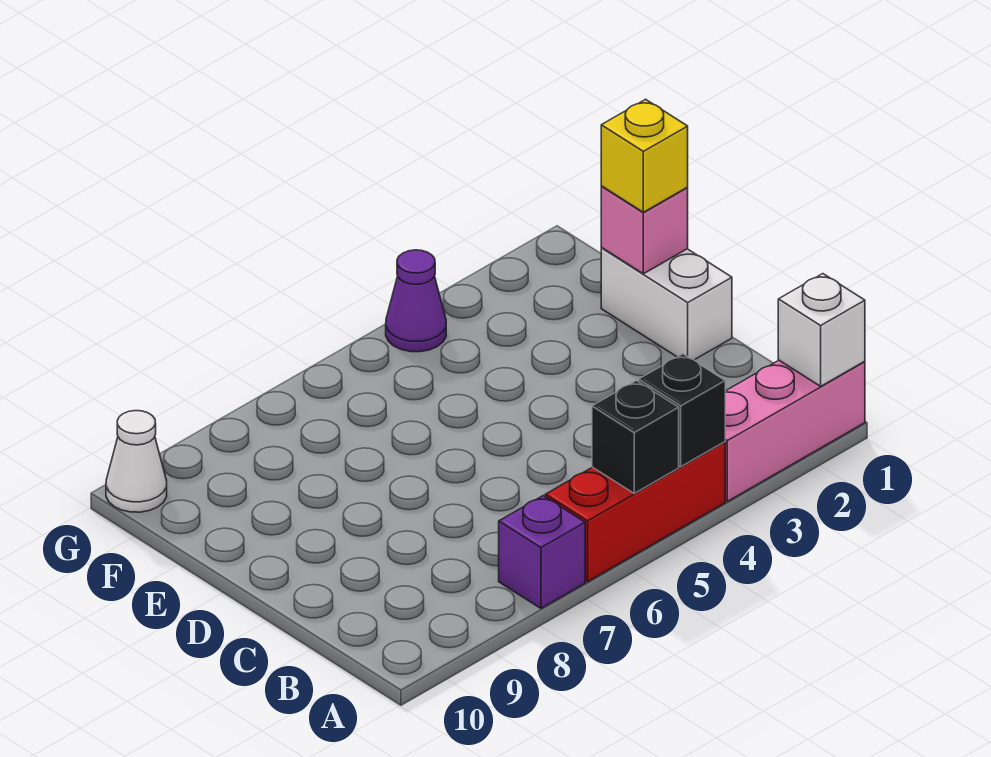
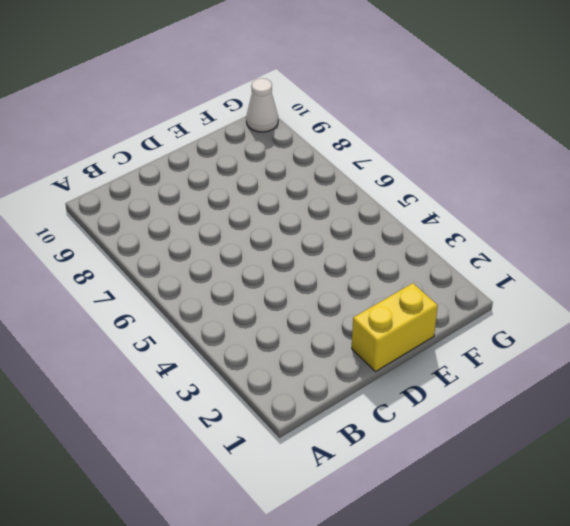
yellow 1x2 brick [352,283,438,372] -> white 1x2 brick [601,248,732,360]
none -> pink 1x3 brick [725,360,865,501]
none -> red 1x3 brick [545,442,725,582]

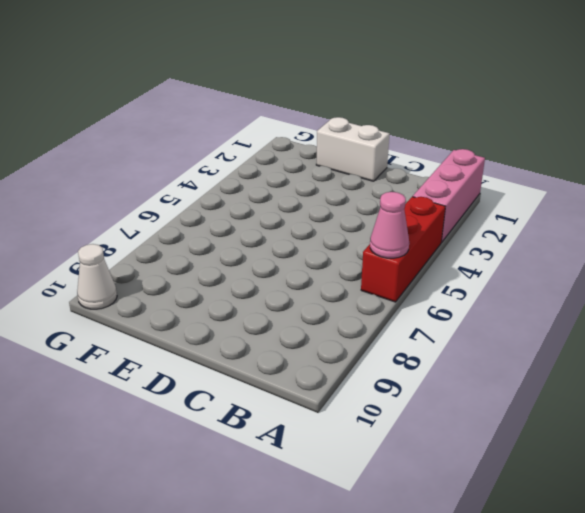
pink 1x1 cone [370,192,409,258] -> none
none -> purple 1x1 brick [499,496,585,608]
none -> purple 1x1 cone [386,250,446,352]

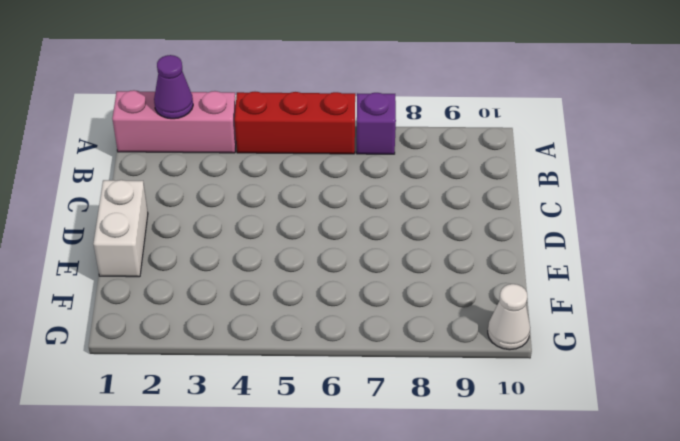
purple 1x1 cone [154,55,193,119] -> purple 1x1 cone moved to [386,250,446,352]
none -> white 1x1 brick [778,274,865,386]
none -> black 1x1 brick [639,354,725,467]

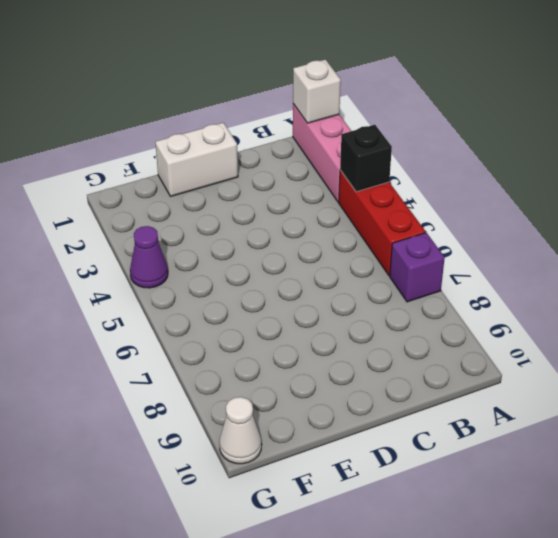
none -> black 1x1 brick [592,381,679,493]
none -> pink 1x1 brick [601,187,688,274]

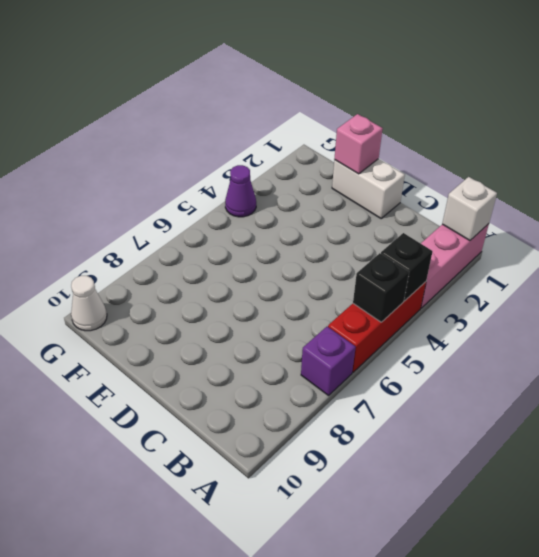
none -> yellow 1x1 brick [601,99,688,212]

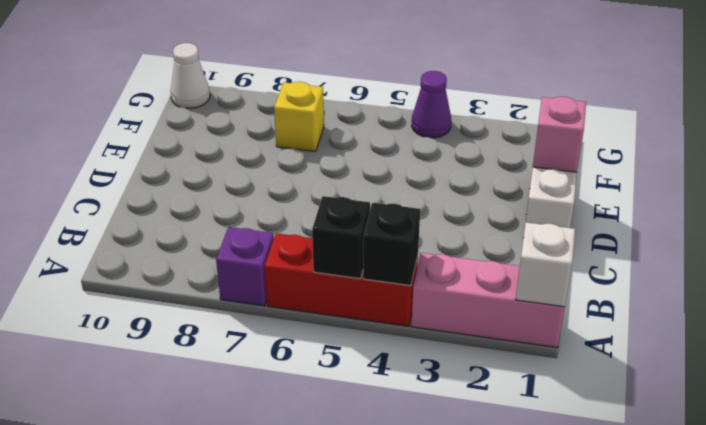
yellow 1x1 brick [274,82,324,152] -> yellow 1x1 brick moved to [601,99,688,212]

